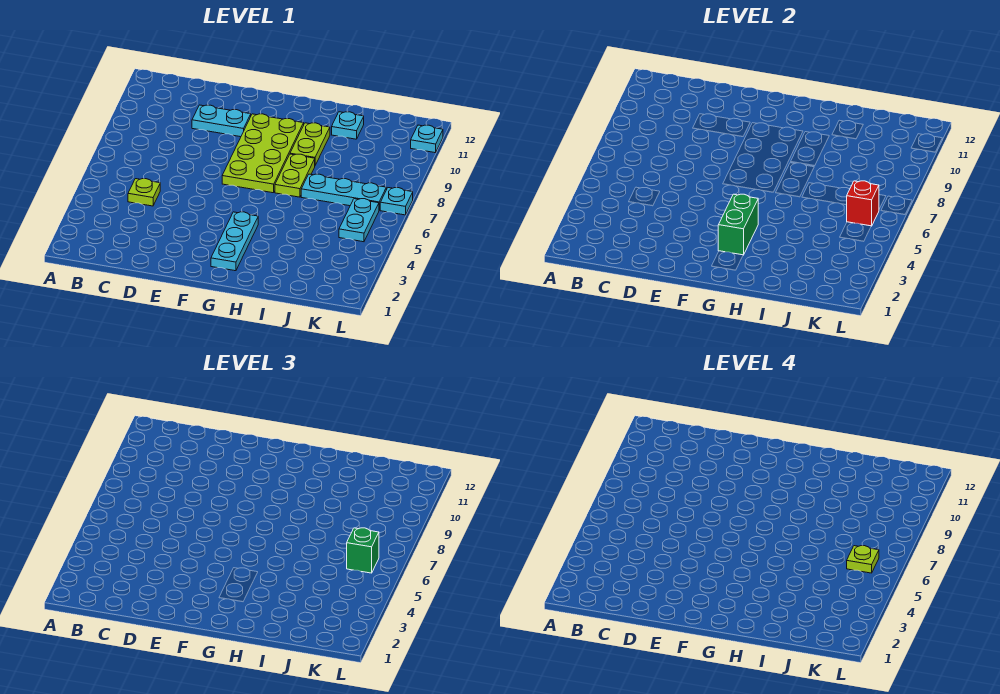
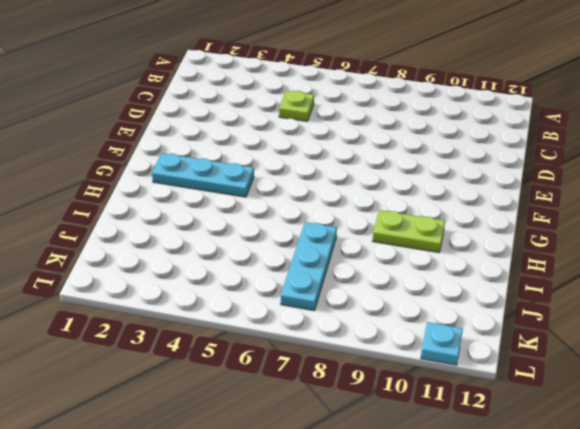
none -> cyan 1x2 plate [192,105,251,137]
none -> lime 2x4 plate [222,114,304,193]
none -> lime 1x2 plate [275,154,315,197]

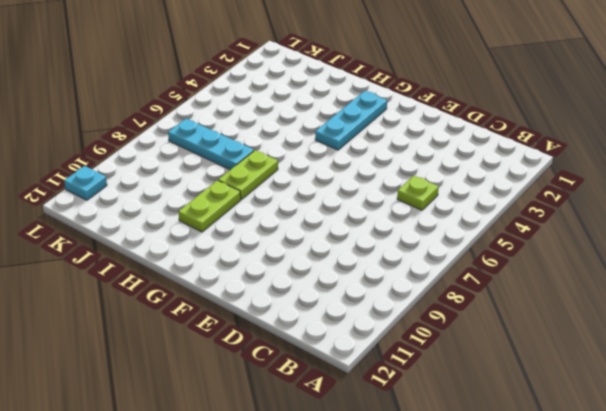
none -> cyan 1x2 plate [192,105,251,137]
none -> lime 2x4 plate [222,114,304,193]
none -> cyan 1x1 plate [332,112,364,139]

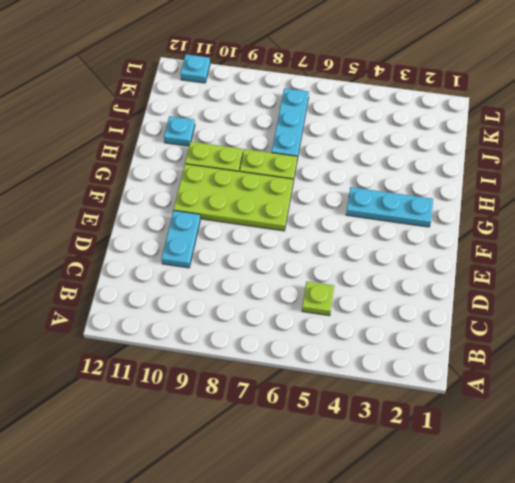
none -> cyan 1x2 plate [339,199,379,242]
none -> cyan 1x1 plate [380,188,413,215]
none -> green 1x2 brick [718,194,758,255]

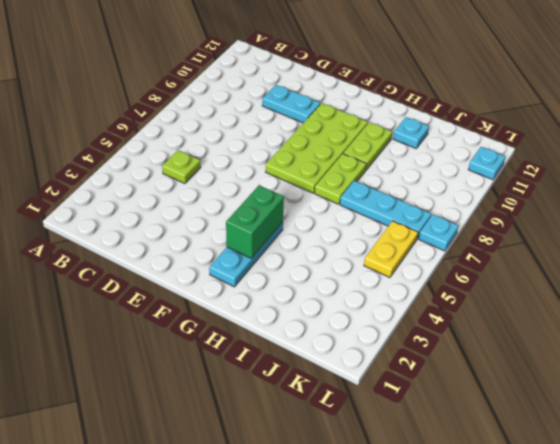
yellow 1x2 plate [364,221,418,277] -> cyan 1x2 plate [339,199,379,242]
none -> red 1x1 brick [847,181,879,226]
none -> green 1x1 brick [347,528,379,573]
none -> lime 1x1 plate [847,546,879,573]

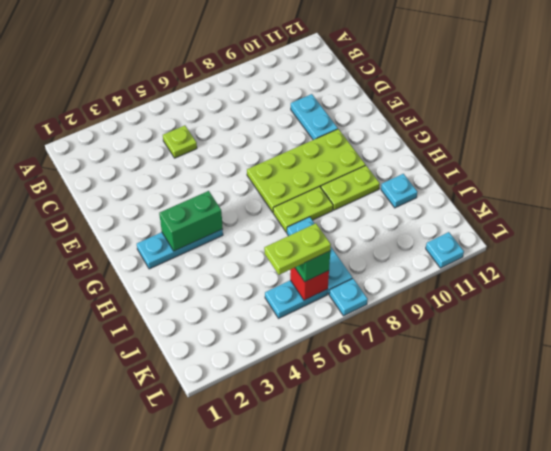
lime 1x2 plate [264,223,331,275] -> lime 1x1 plate [847,546,879,573]

